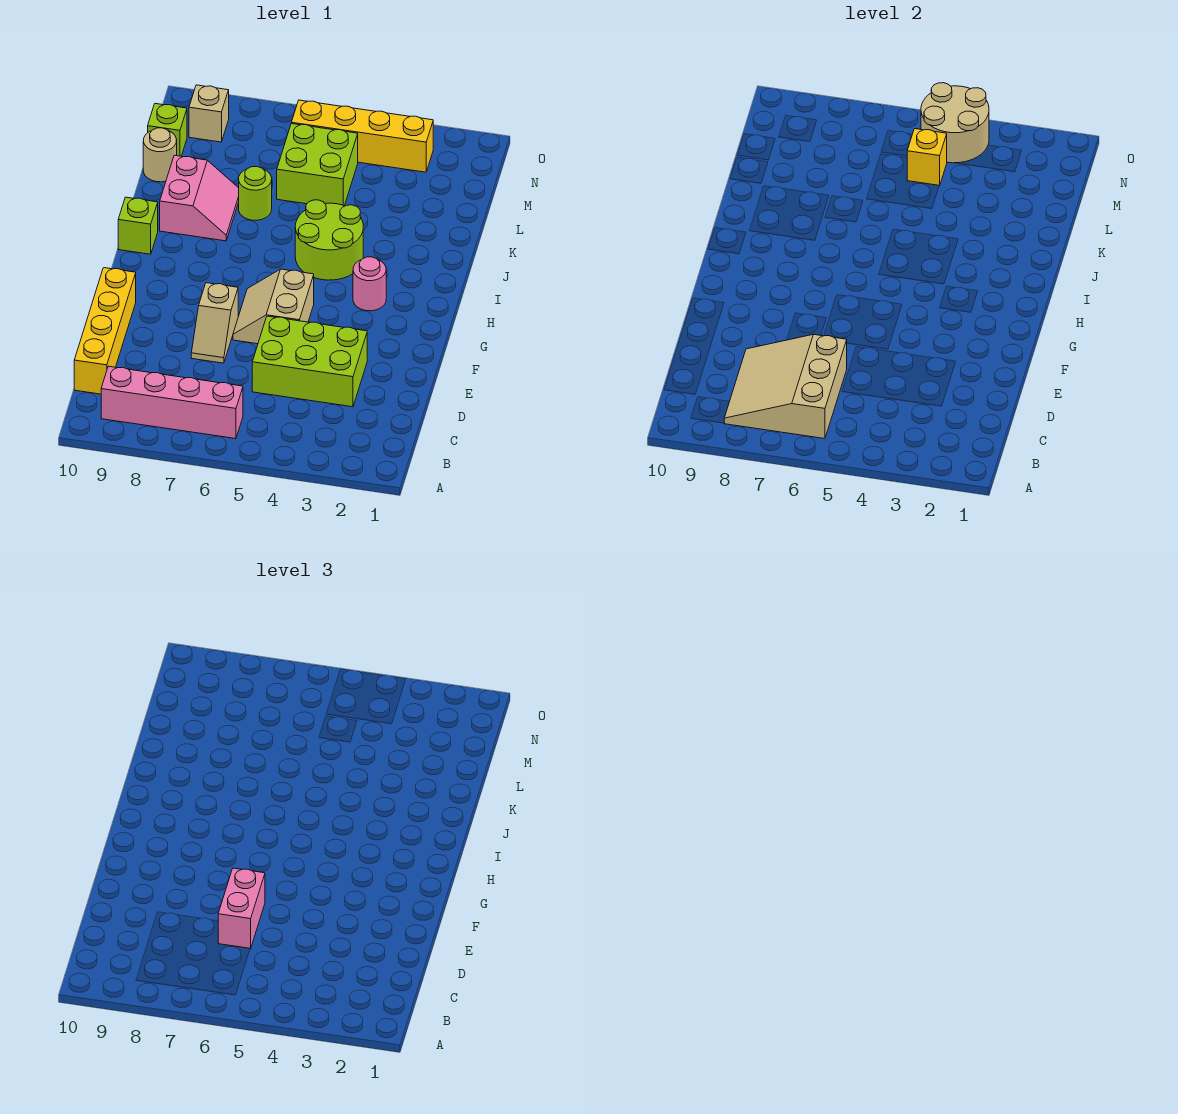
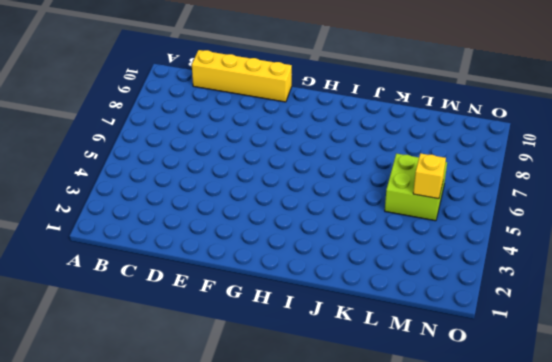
none -> pink 1x4 brick [101,366,243,439]
none -> lime 2x3 brick [252,316,367,407]
none -> tan 1x2 slope [191,283,238,363]

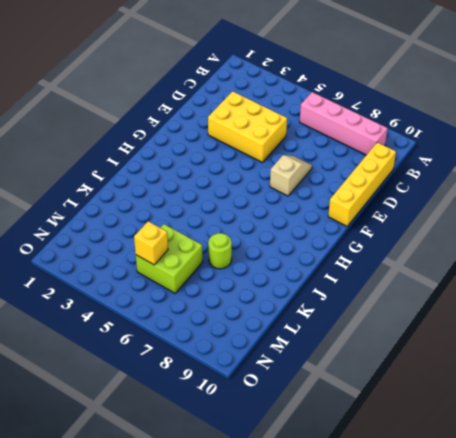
yellow 2x3 brick [208,91,287,163] -> lime 2x3 brick [252,316,367,407]
none -> tan 2x2 slope [233,269,314,344]
none -> pink 1x1 round brick [353,257,386,311]
none -> lime 2x2 round brick [295,200,363,280]

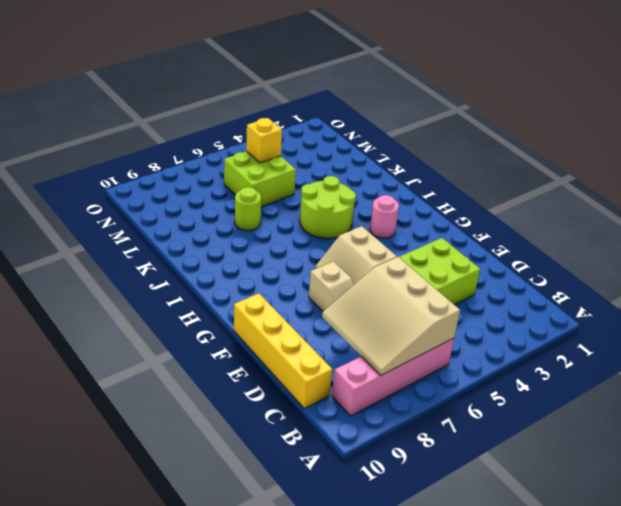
none -> lime 1x1 brick [118,197,158,254]
none -> pink 2x2 slope [160,155,239,241]
none -> tan 1x1 round brick [143,128,177,182]

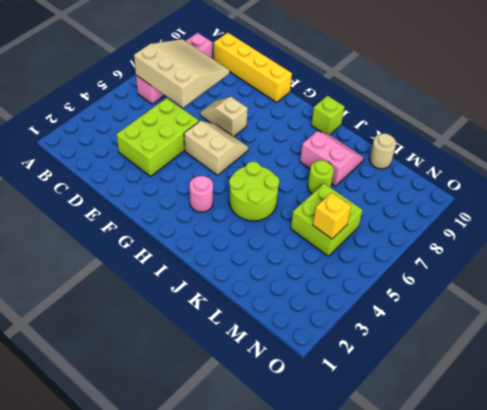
pink 2x2 slope [300,131,364,186] -> pink 2x2 slope turned to [160,155,239,241]
none -> lime 1x1 brick [148,104,187,156]
none -> yellow 1x4 brick [291,100,433,172]
none -> tan 1x1 brick [189,85,229,142]

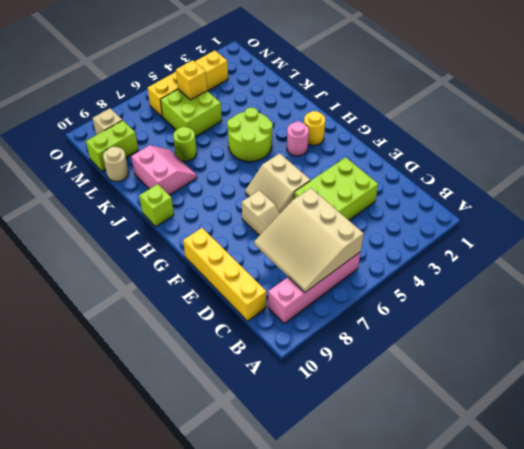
yellow 1x1 round brick [304,111,325,145] -> none
lime 1x2 brick [86,120,138,172] -> lime 1x1 brick [148,104,187,156]
none -> tan 2x2 round brick [921,83,989,163]
none -> pink 1x2 brick [218,868,265,949]

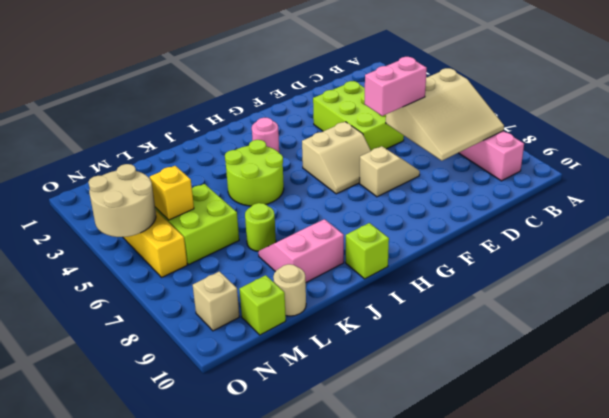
none -> yellow 1x4 brick [74,268,136,394]

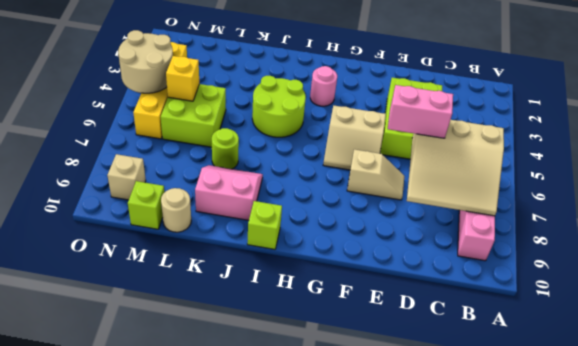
none -> yellow 1x4 brick [74,268,136,394]

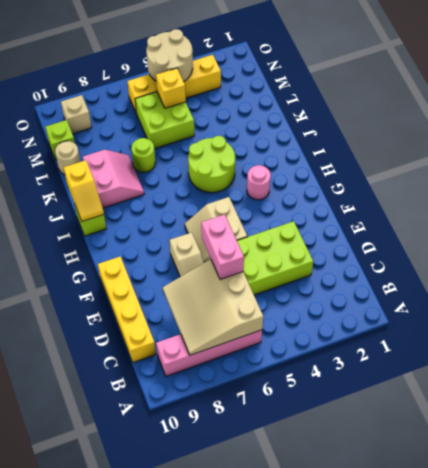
yellow 1x2 slope [64,160,104,221] -> none

